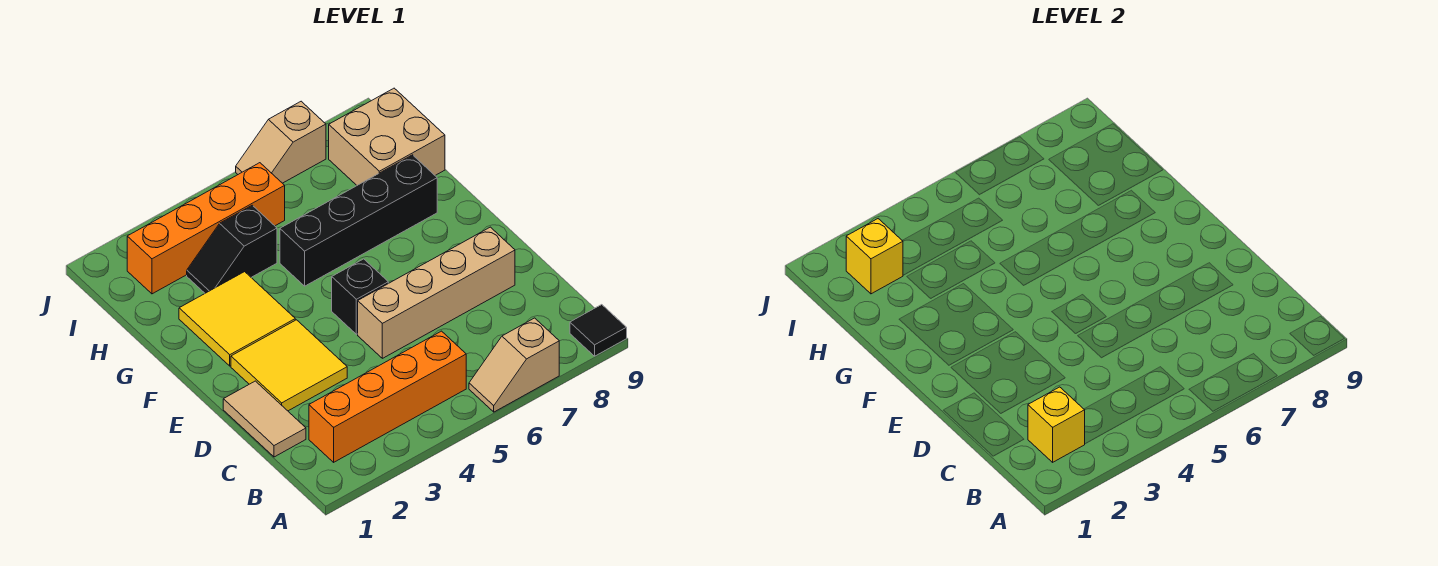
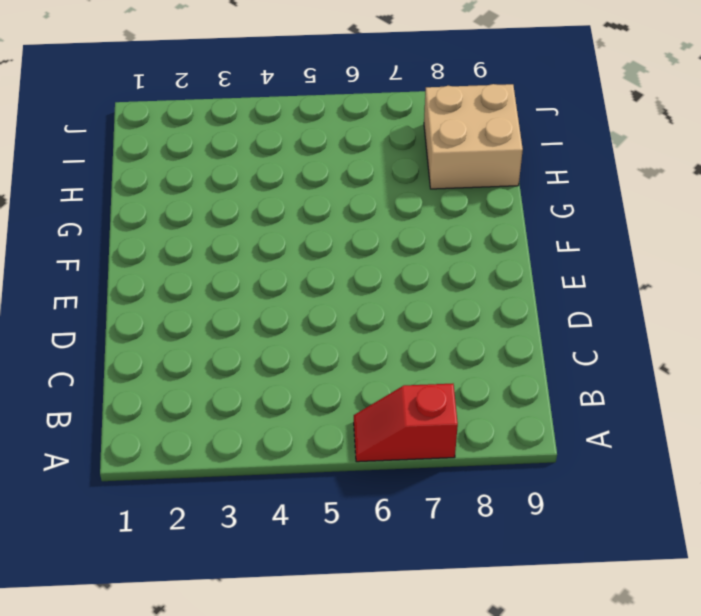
red 1x2 slope [354,384,458,462] -> tan 1x2 slope [469,318,559,412]
none -> black 1x1 tile [570,305,627,356]
none -> orange 1x4 brick [309,331,466,462]
none -> tan 1x2 tile [223,381,306,457]

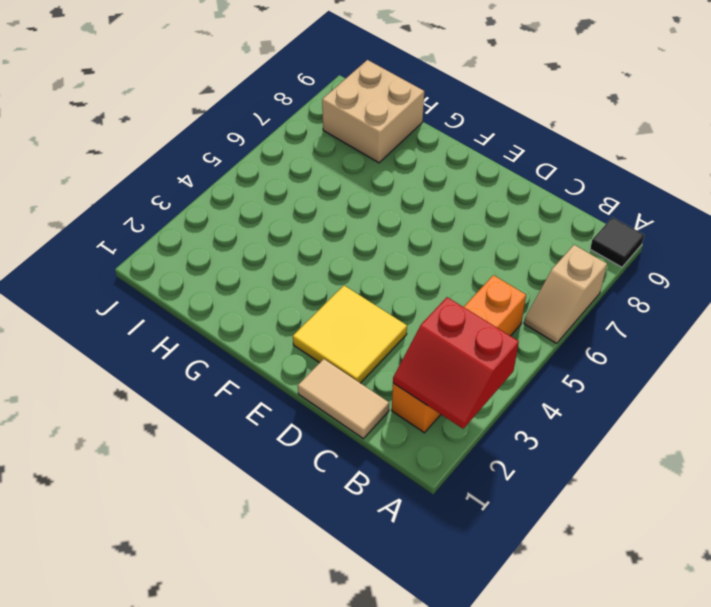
red 2x2 slope [393,297,519,429] -> yellow 1x1 brick [1028,387,1085,462]
none -> tan 1x4 brick [358,227,515,358]
none -> black 1x1 brick [332,259,388,334]
none -> yellow 2x2 tile [179,272,295,366]

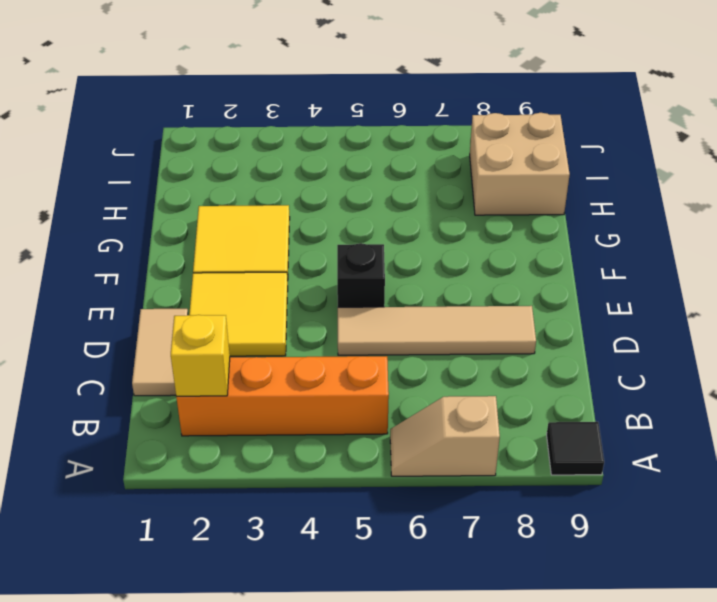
tan 1x4 tile [338,306,536,355] -> tan 1x4 brick [358,227,515,358]
none -> black 1x4 brick [280,155,437,286]
none -> black 1x2 slope [187,205,277,293]
none -> orange 1x4 brick [127,163,285,294]

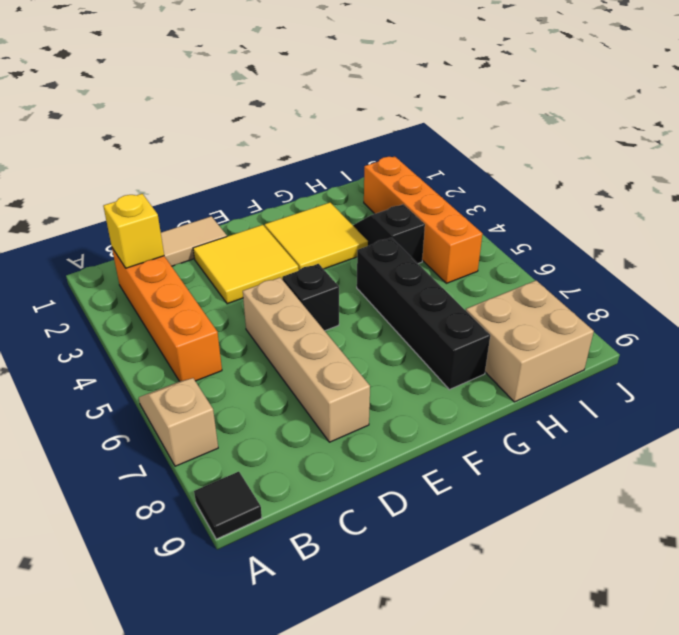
none -> tan 1x2 slope [236,101,326,183]
none -> yellow 1x1 brick [846,219,903,294]

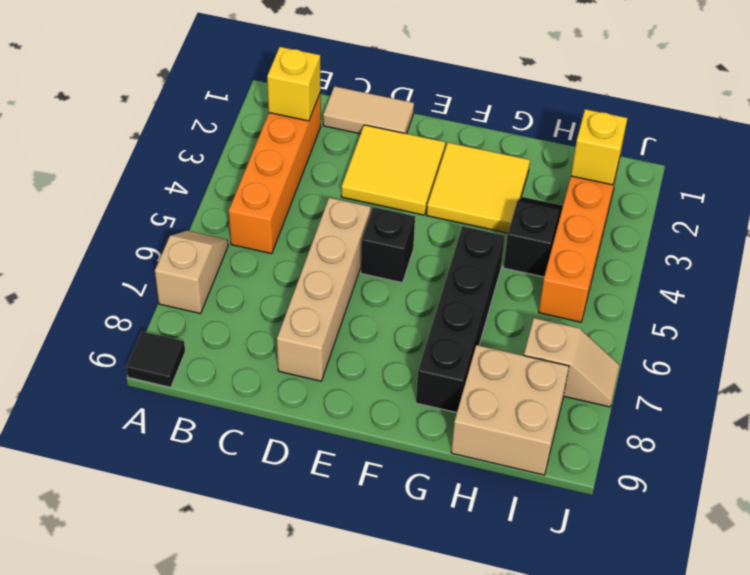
tan 1x2 slope [524,318,620,407] -> tan 1x2 slope turned to [236,101,326,183]

